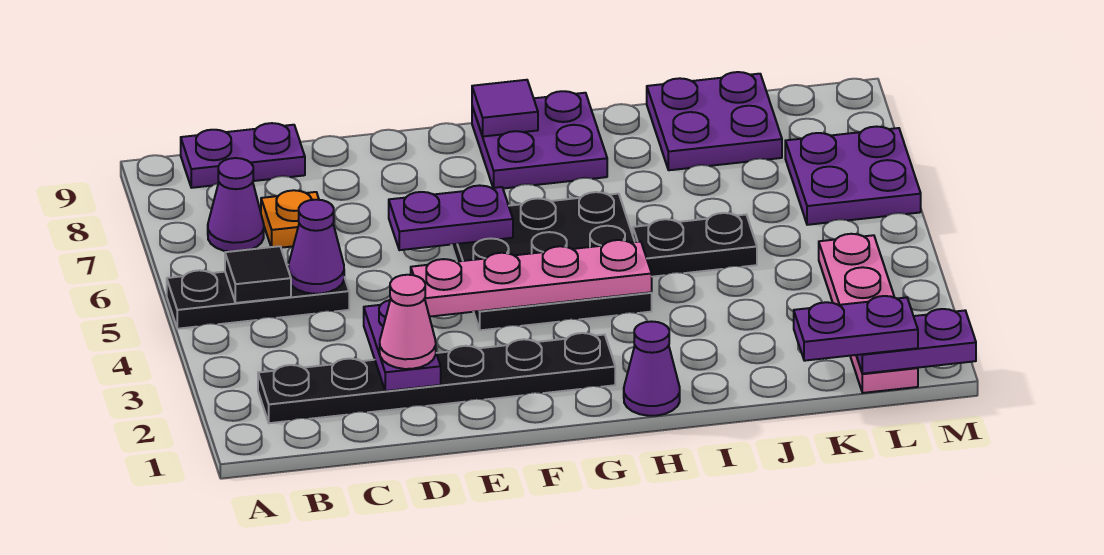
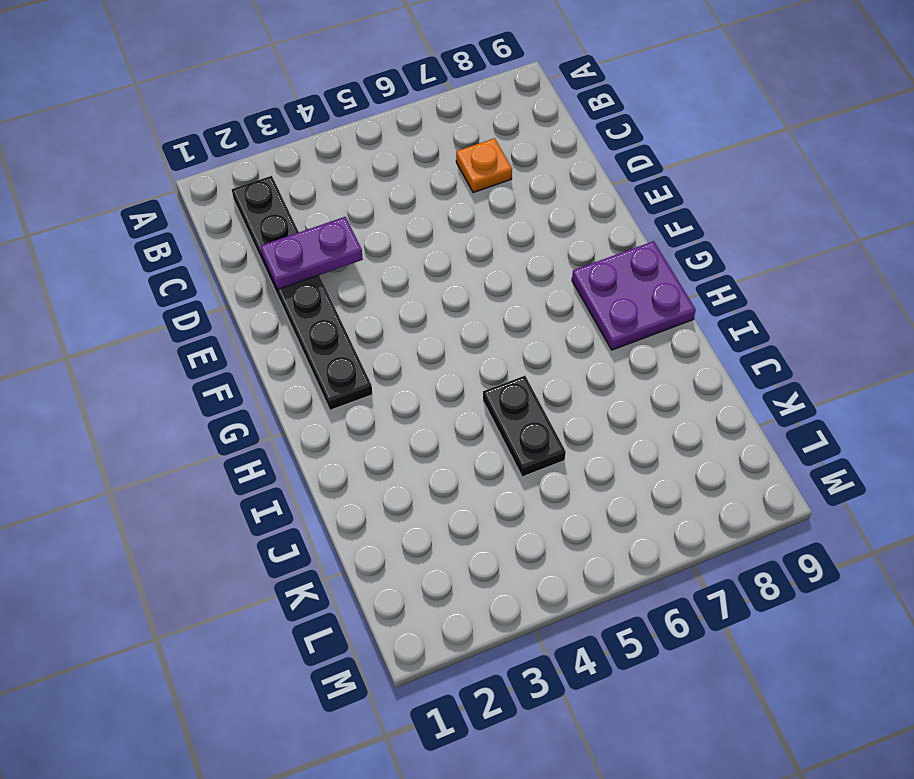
none -> black 1x3 plate [167,265,349,329]
none -> purple 1x1 cone [208,158,264,252]
none -> purple 1x2 plate [181,123,305,188]

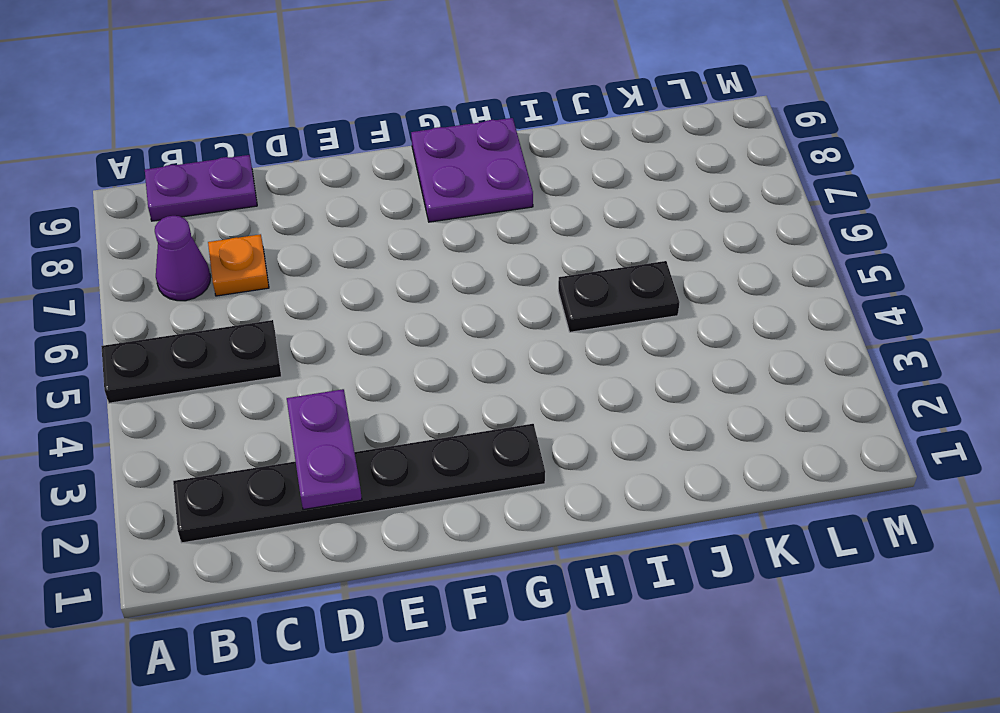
none -> black 3x3 plate [452,192,652,330]
none -> purple 1x1 cone [624,322,680,416]
none -> purple 2x2 plate [647,72,782,170]

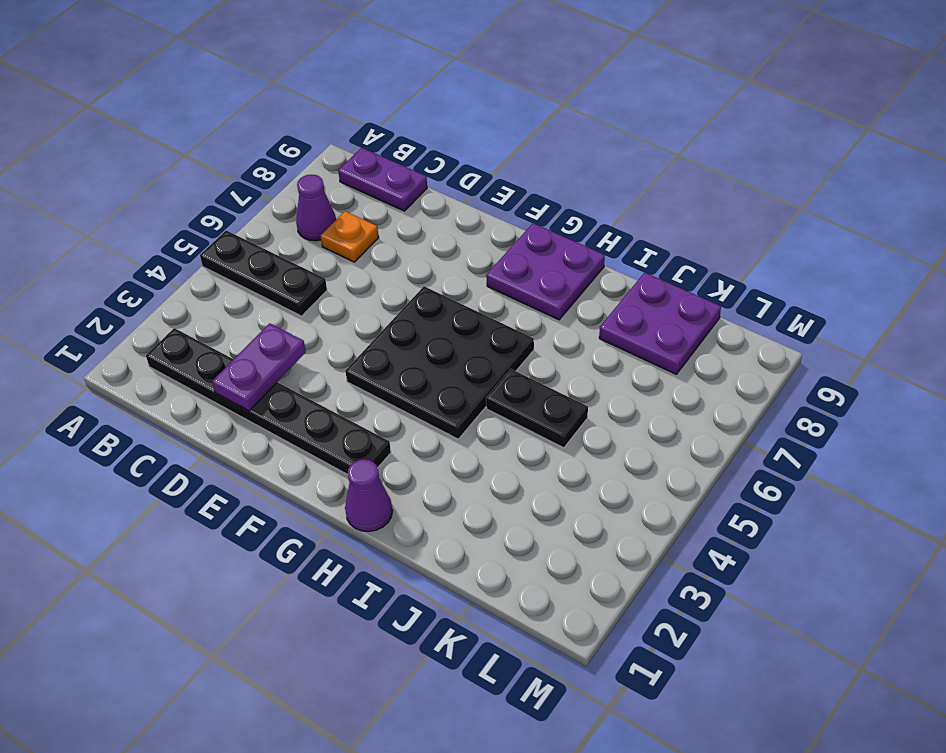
none -> pink 1x4 plate [819,234,918,393]
none -> purple 2x2 plate [785,127,921,225]
none -> black 1x1 tile [225,246,291,303]

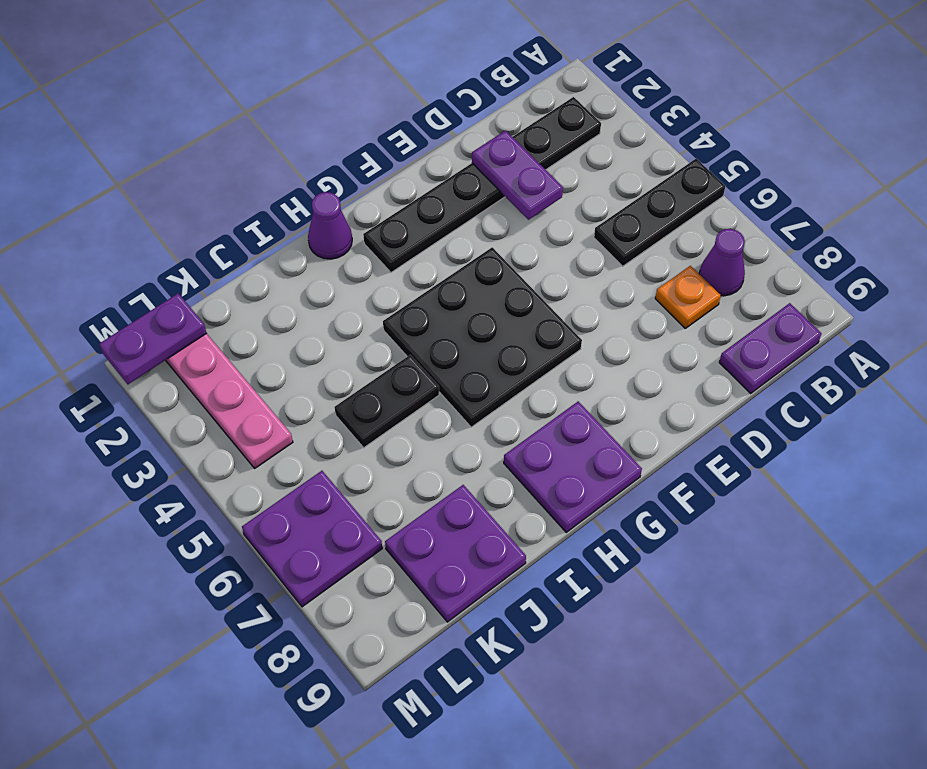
none -> black 1x1 tile [225,246,291,303]
none -> purple 1x1 cone [288,200,344,294]
none -> pink 1x4 plate [411,240,652,317]

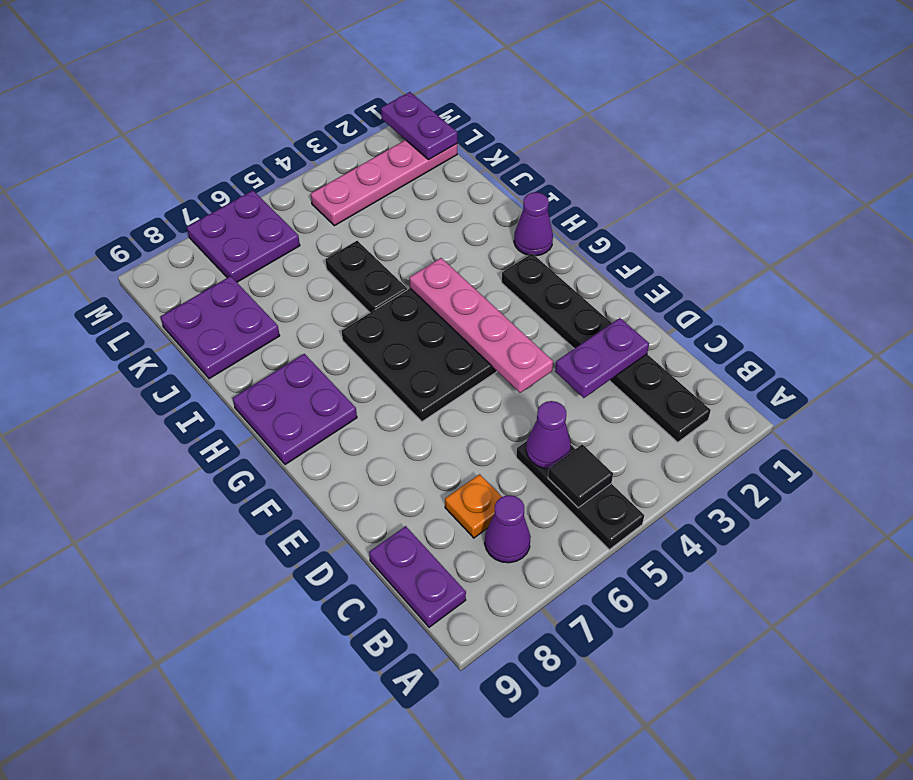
none -> purple 1x2 plate [389,185,513,250]
none -> purple 1x1 tile [472,80,538,136]
none -> pink 1x1 cone [380,275,436,369]

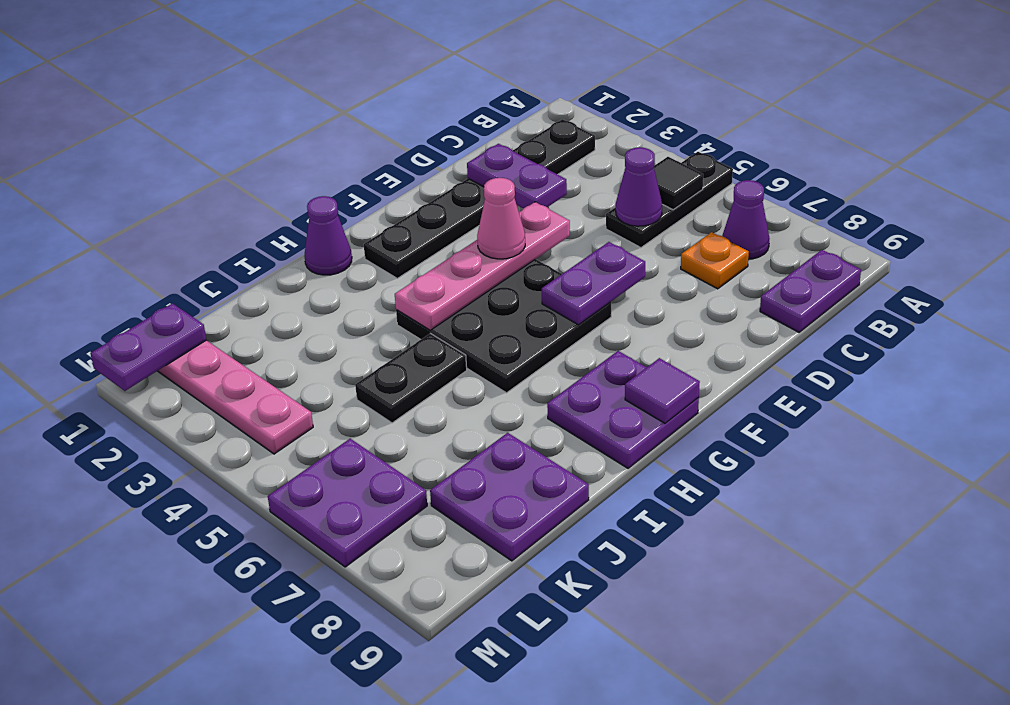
pink 1x1 cone [477,178,525,259] -> pink 1x1 cone moved to [380,275,436,369]
none -> purple 1x2 plate [794,296,918,361]

